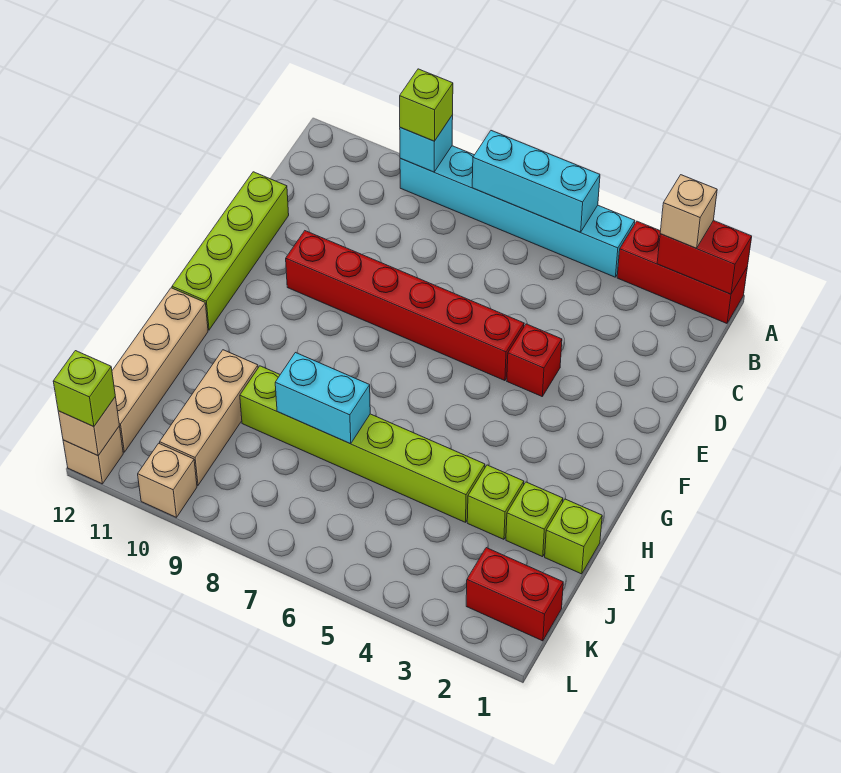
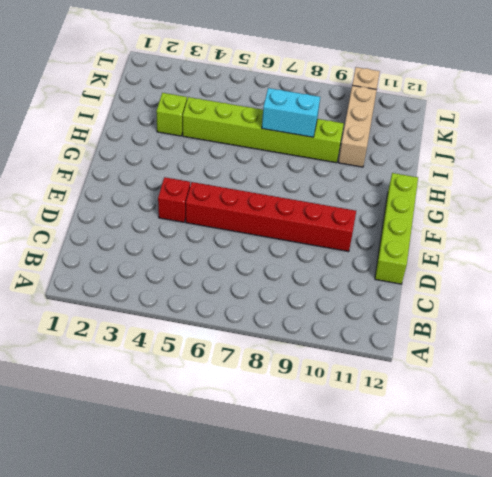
none -> red 1x3 brick [617,221,747,323]
none -> cyan 1x6 brick [400,146,635,277]
none -> tan 1x4 brick [112,288,208,452]

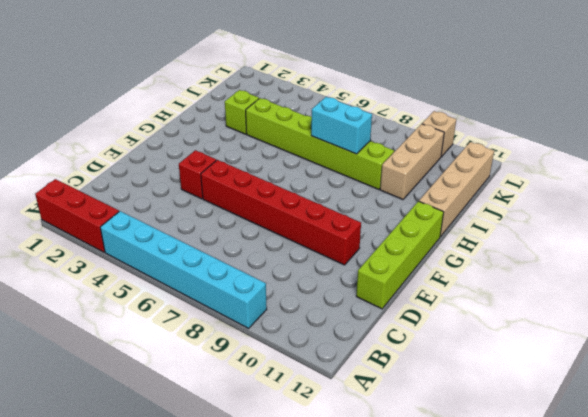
none -> lime 1x1 brick [545,499,602,574]
none -> lime 1x1 brick [506,482,563,557]
none -> red 1x2 brick [466,548,563,641]

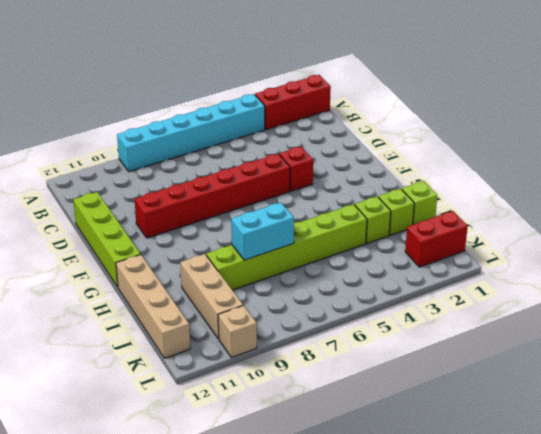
none -> tan 1x1 brick [63,426,123,484]
none -> red 1x2 brick [657,221,752,294]
none -> cyan 1x3 brick [472,131,600,232]

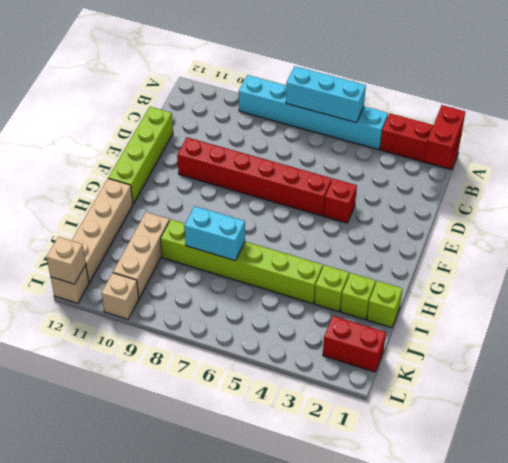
red 1x2 brick [424,105,465,168] -> red 1x2 brick turned to [657,221,752,294]
none -> cyan 1x1 brick [400,115,453,172]
none -> tan 1x1 brick [660,175,717,248]
none -> lime 1x1 brick [400,69,453,141]

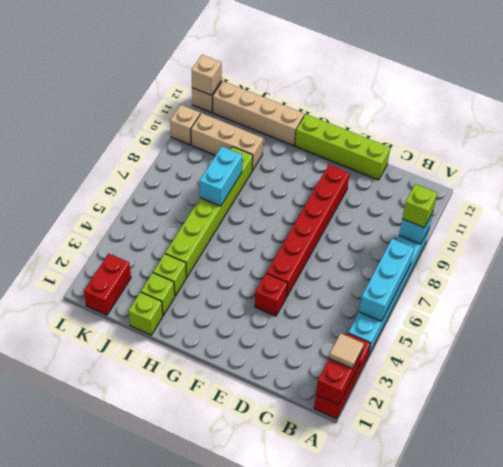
tan 1x1 tile [329,333,364,369] -> tan 1x1 brick [660,175,717,248]
none -> lime 1x1 brick [53,351,115,427]

